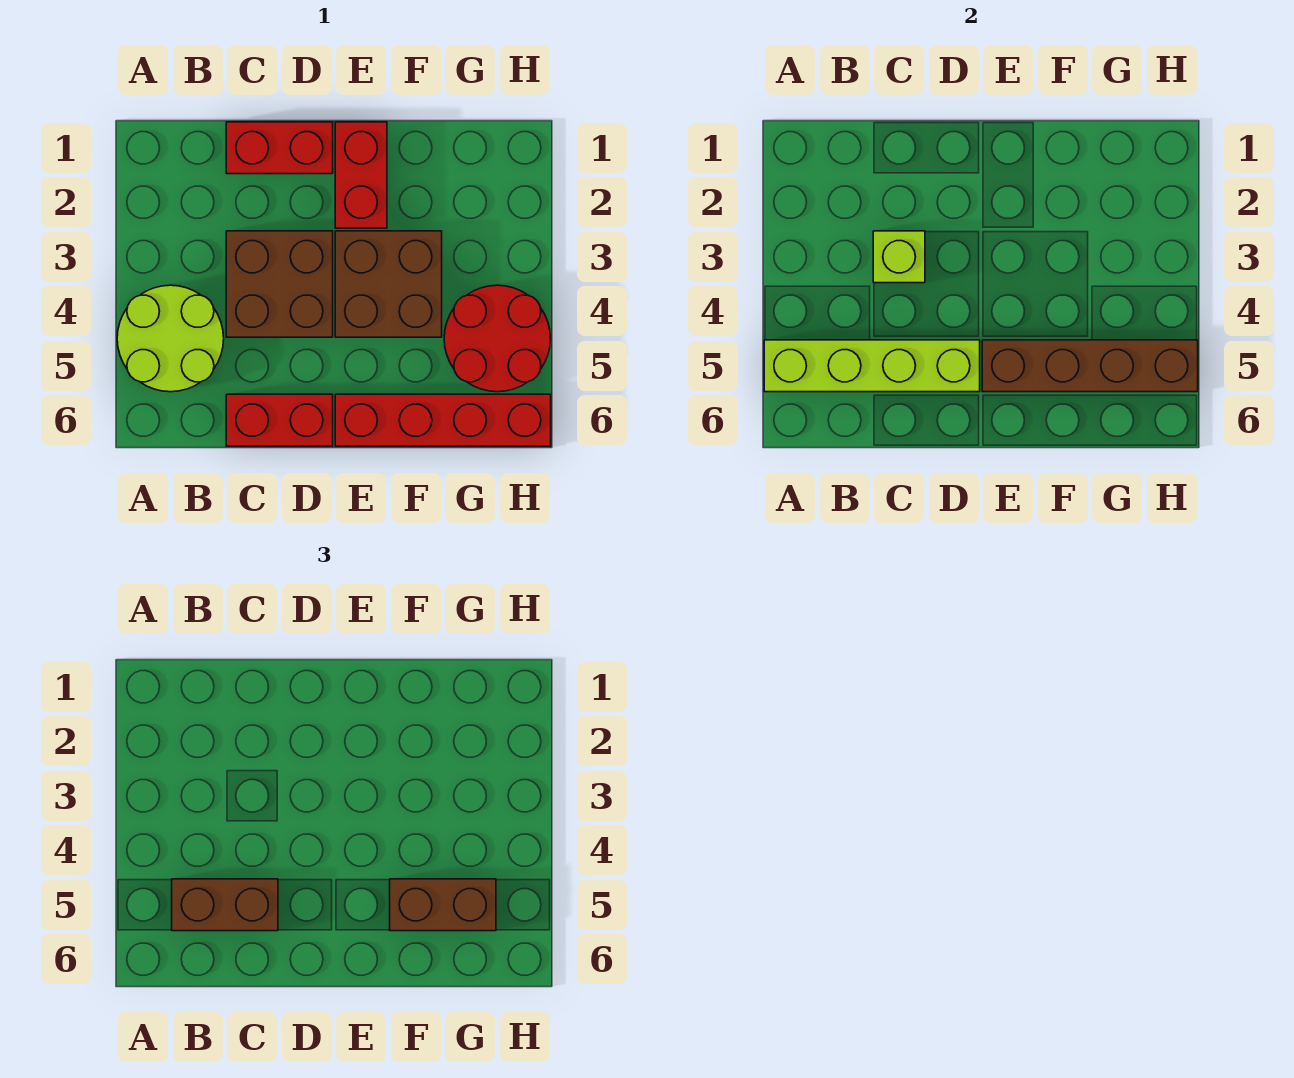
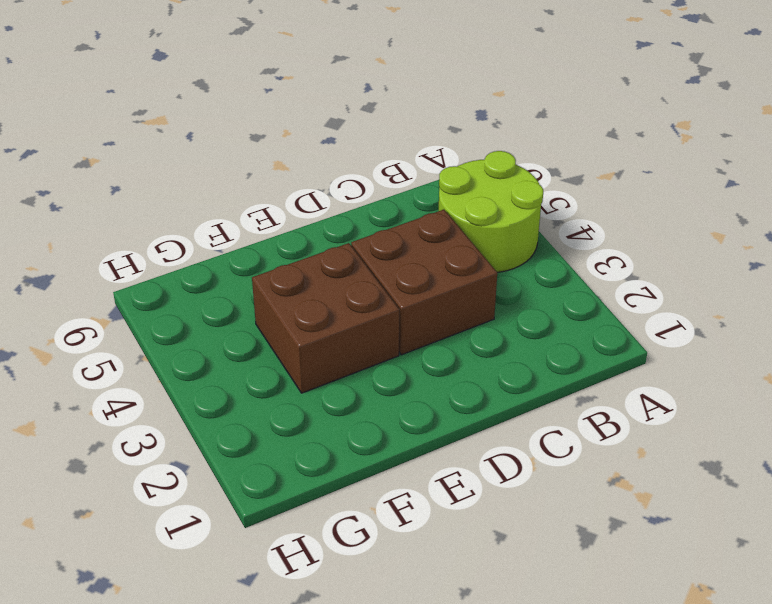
none -> red 1x2 brick [226,122,333,174]
none -> red 1x2 brick [226,394,333,446]
none -> red 1x2 brick [335,122,387,228]

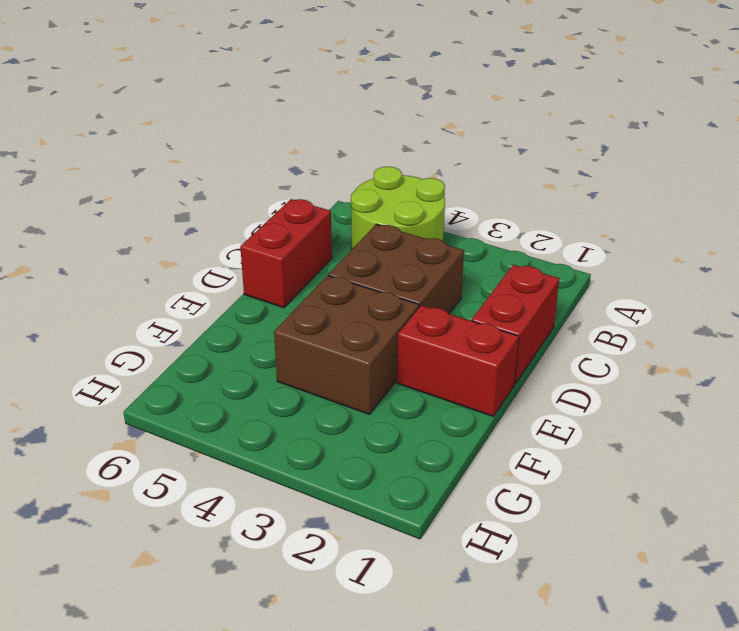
none -> red 1x4 brick [335,394,551,446]
none -> red 2x2 round brick [444,285,551,392]
none -> lime 1x4 brick [764,340,980,392]

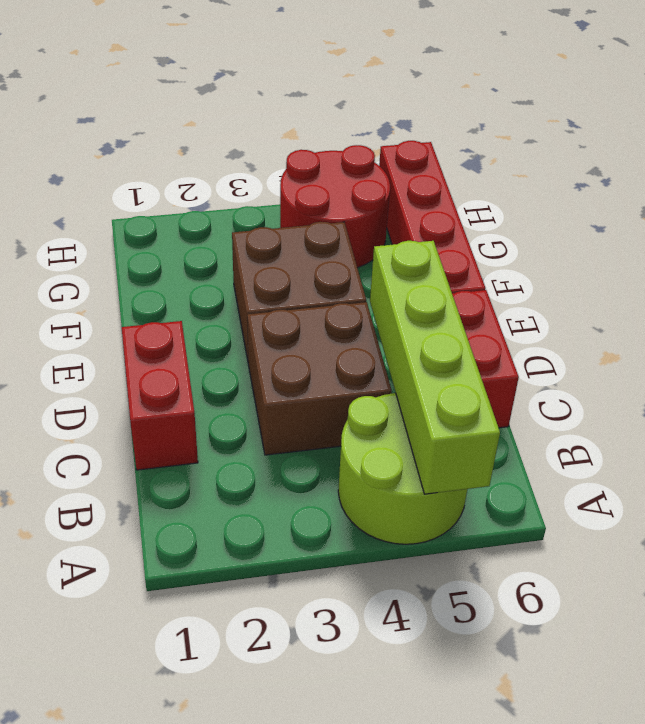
none -> red 1x2 brick [335,122,387,228]
none -> lime 1x1 brick [873,231,925,283]
none -> brown 1x4 brick [982,340,1198,392]

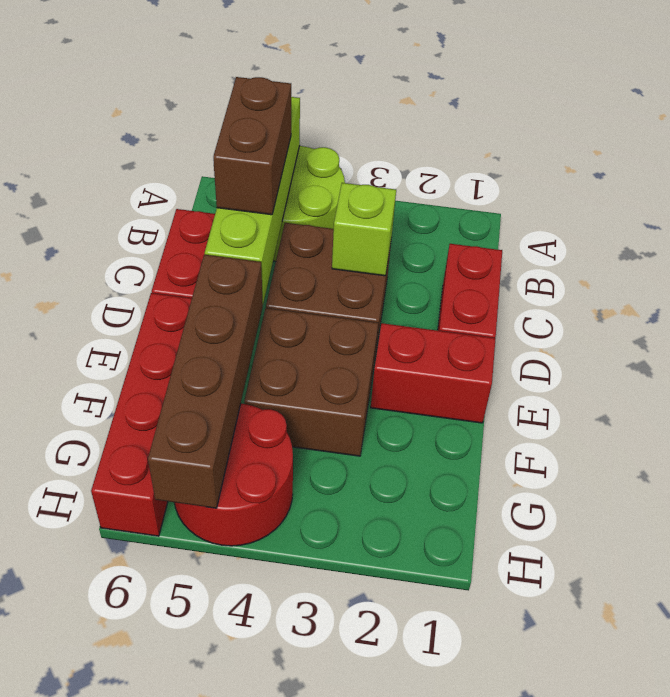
none -> brown 1x2 brick [390,879,496,931]

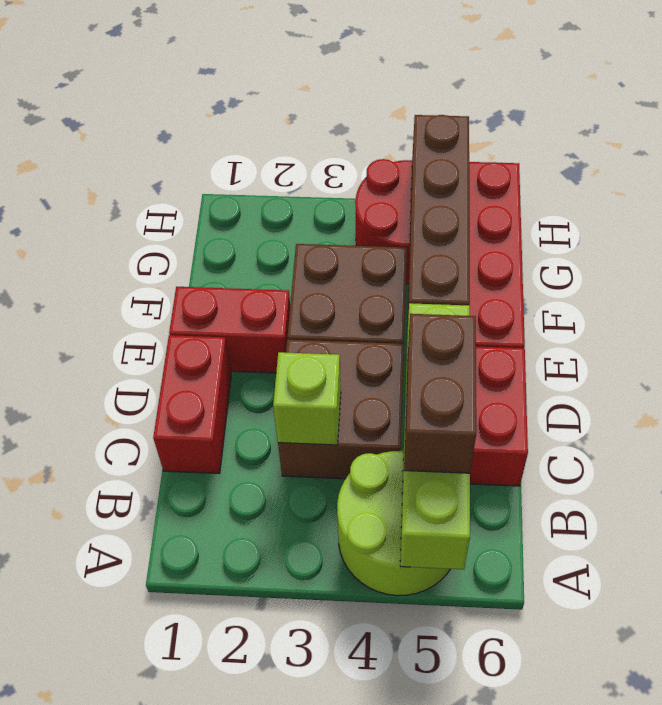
none -> brown 1x2 brick [390,879,496,931]

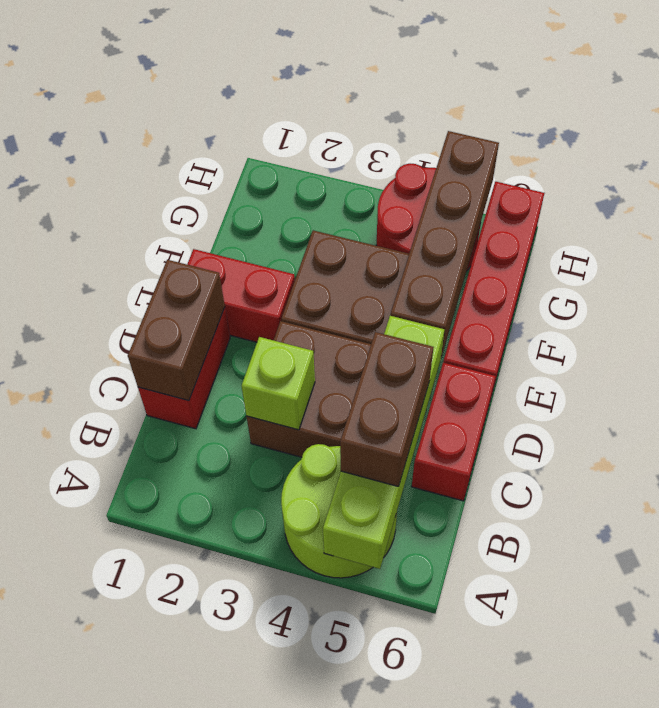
brown 1x2 brick [128,260,225,401] -> brown 1x2 brick moved to [390,879,496,931]

